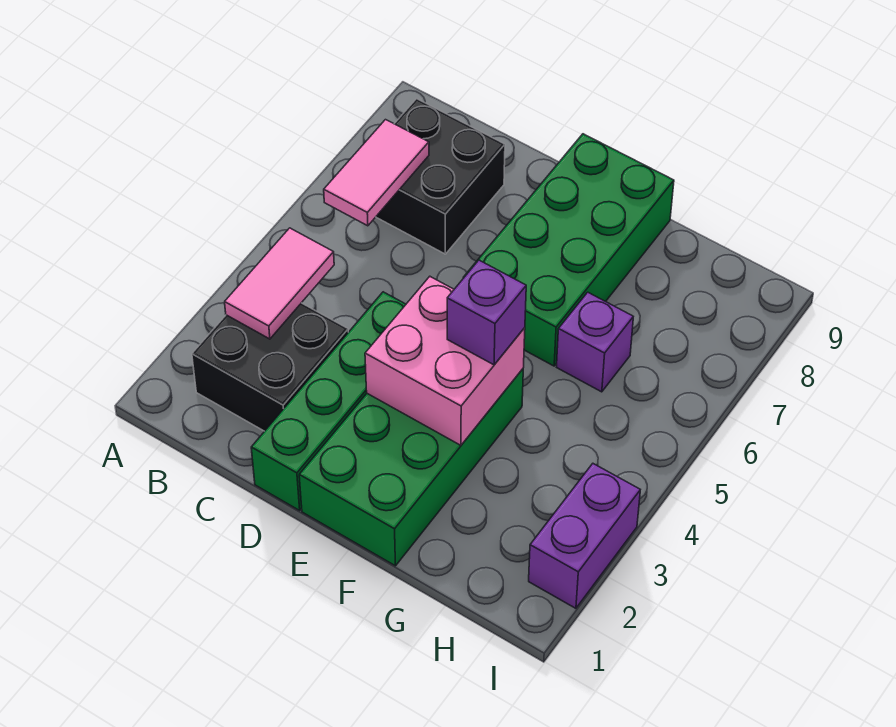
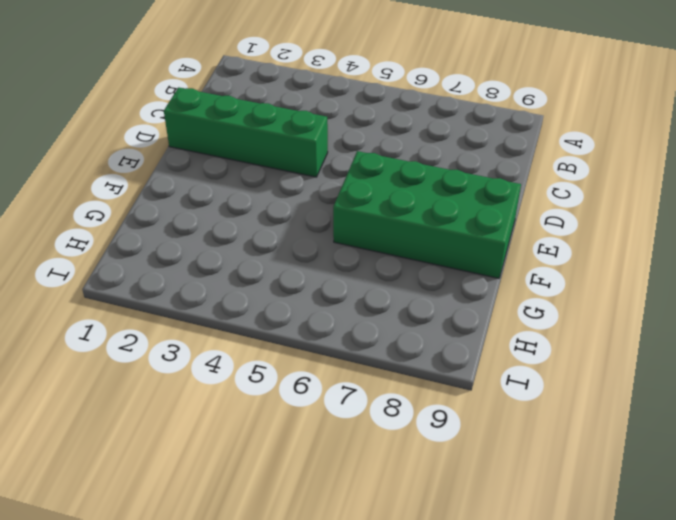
none -> black 2x2 brick [192,303,348,431]
none -> black 2x2 brick [376,99,505,254]

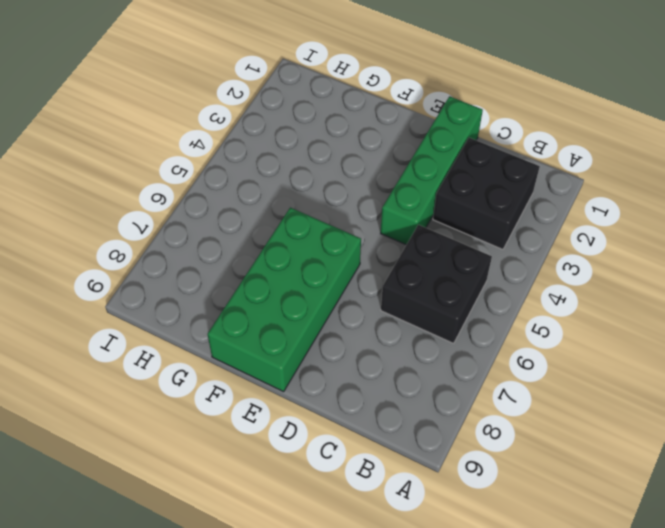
black 2x2 brick [381,225,492,343] -> black 2x2 brick moved to [376,99,505,254]
none -> green 2x4 brick [299,369,523,566]
none -> purple 1x1 brick [557,292,633,392]

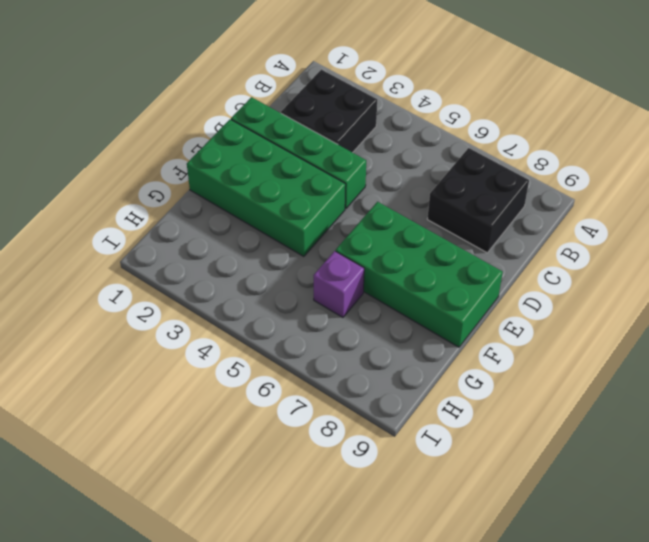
none -> purple 1x2 brick [529,464,640,608]
none -> pink 1x2 tile [225,228,334,339]

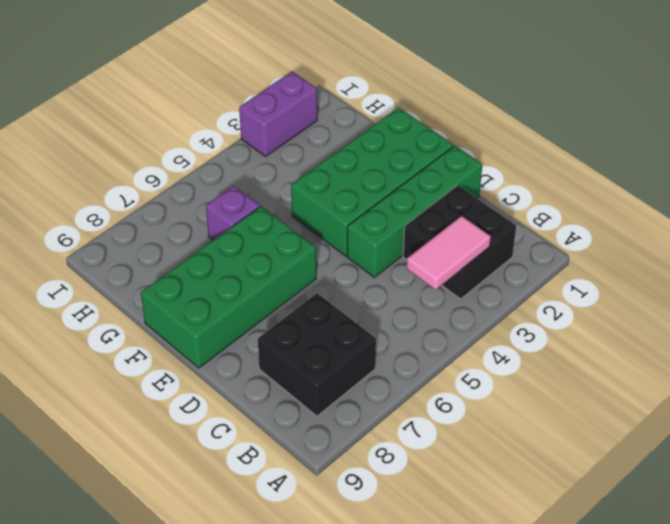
none -> pink 1x2 tile [324,120,429,226]
none -> pink 2x2 brick [365,277,525,445]

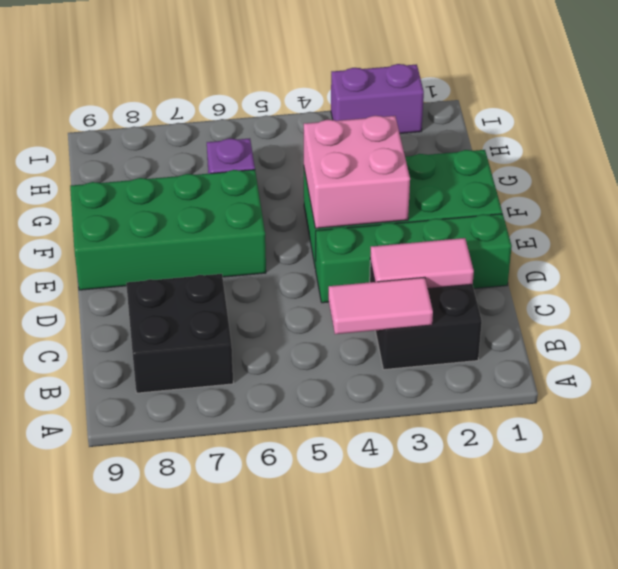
pink 1x2 tile [370,238,474,289] -> pink 1x2 tile moved to [324,120,429,226]
none -> purple 1x1 brick [447,260,526,365]

